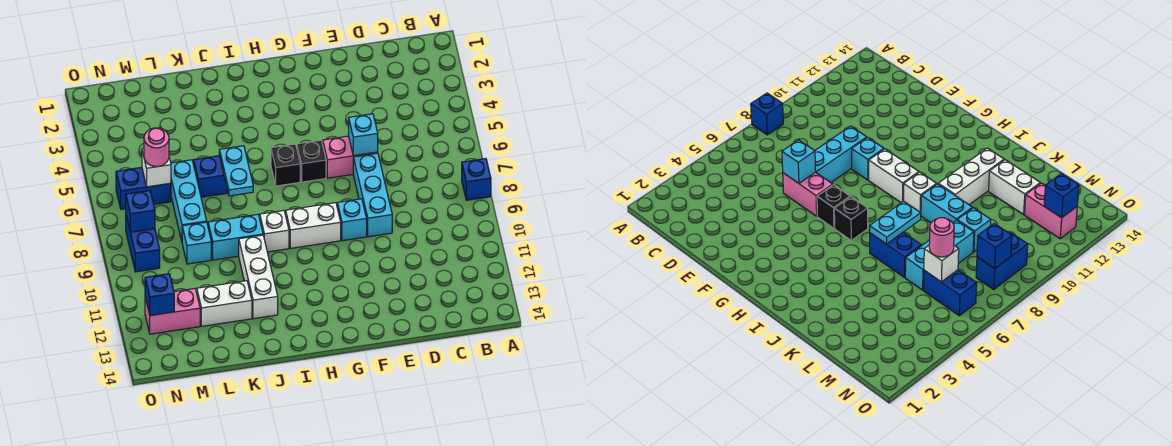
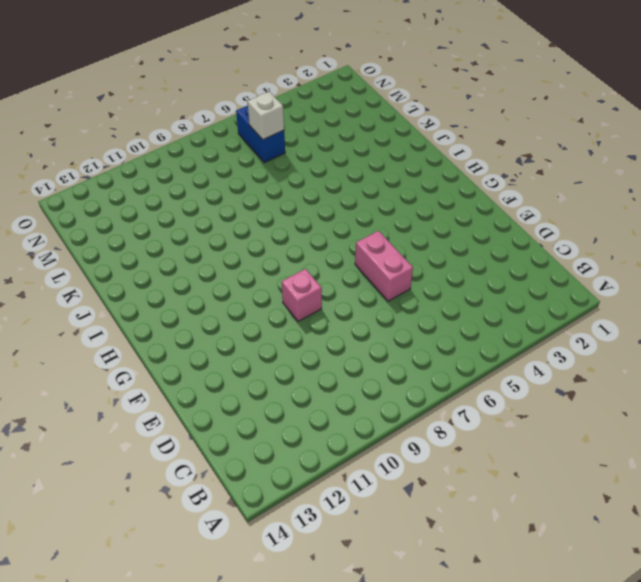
pink 1x1 brick [282,269,322,321] -> cyan 1x1 brick [337,199,367,241]
none -> blue 1x1 brick [462,159,491,200]
none -> cyan 1x3 brick [353,153,392,237]
none -> black 1x1 brick [297,140,326,182]

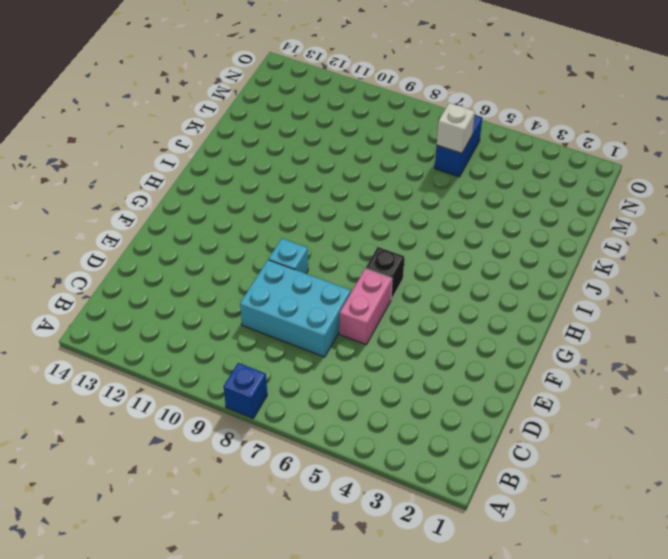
cyan 2x3 brick [240,260,351,357] -> cyan 1x3 brick [353,153,392,237]
none -> white 1x2 brick [286,203,341,248]
none -> black 1x1 brick [271,144,300,186]
none -> white 1x1 brick [260,211,289,252]

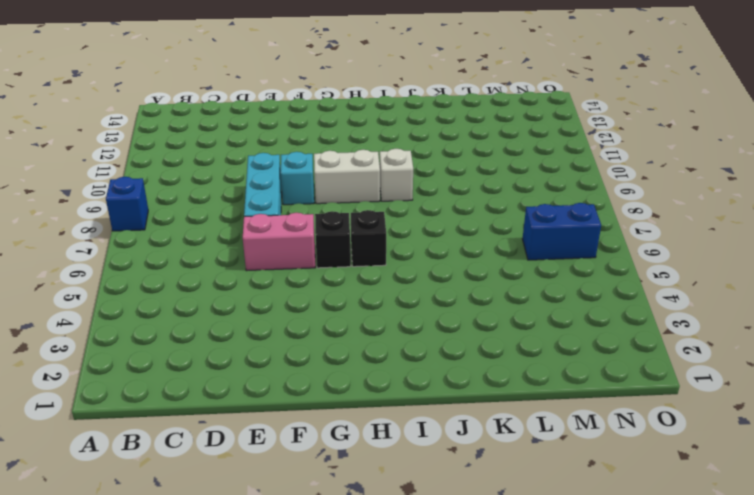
none -> blue 1x2 brick [194,156,228,197]
none -> cyan 1x2 brick [208,214,263,260]
none -> white 1x3 brick [239,235,278,319]

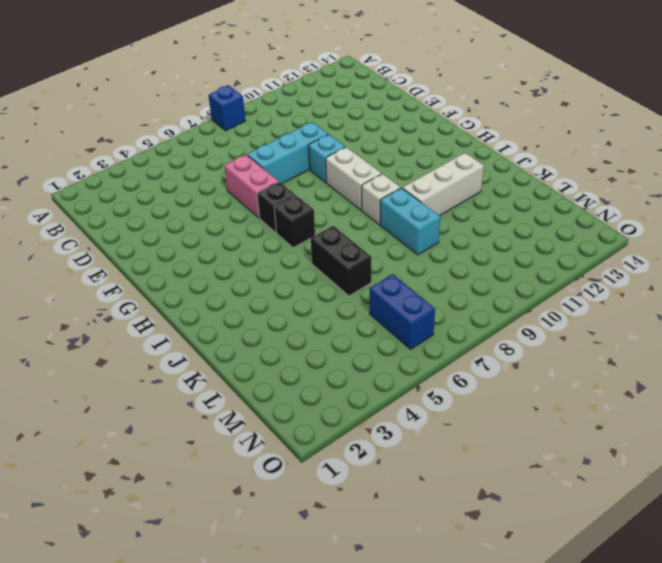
black 1x2 brick [311,226,371,296] -> blue 1x2 brick [194,156,228,197]
none -> white 1x2 brick [197,281,252,326]
none -> cyan 1x3 brick [171,160,207,241]
none -> cyan 1x1 brick [182,222,211,264]

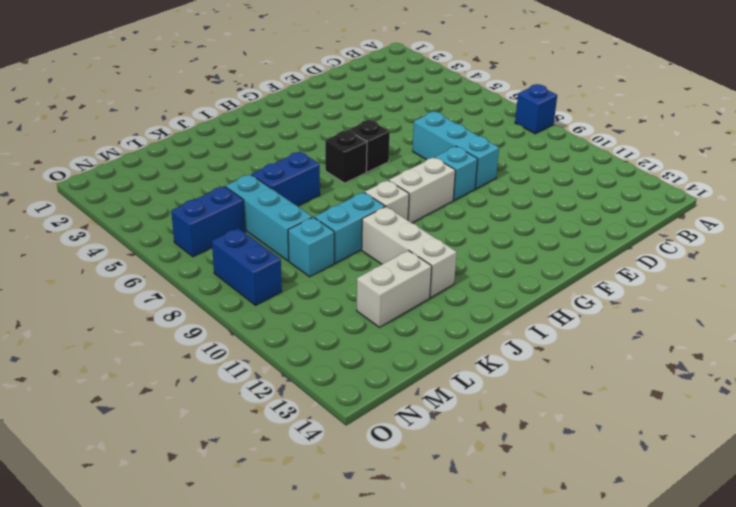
none -> pink 1x2 brick [323,136,378,178]
none -> pink 1x2 brick [145,289,200,334]
none -> cyan 1x1 brick [349,114,378,156]

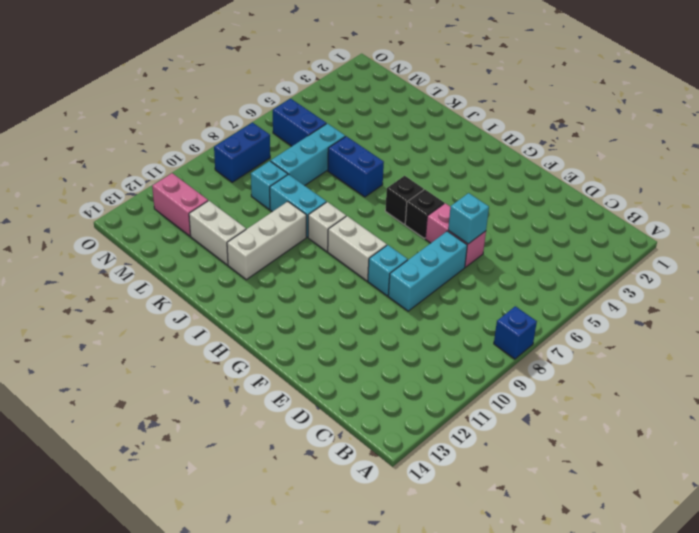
none -> cyan 1x2 plate [219,146,253,196]
none -> white 1x1 brick [142,148,171,187]
none -> blue 1x1 brick [126,191,155,232]

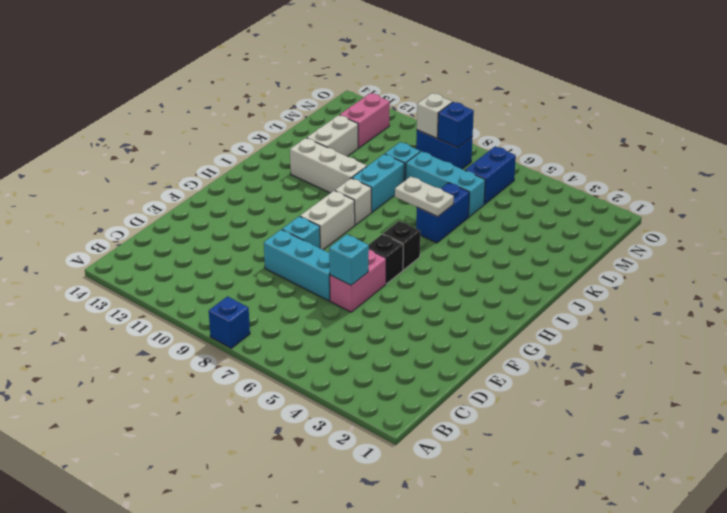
white 1x2 plate [395,176,454,217] -> cyan 1x2 plate [219,146,253,196]
white 1x1 brick [417,93,452,138] -> white 1x1 brick moved to [142,148,171,187]
none -> blue 1x1 brick [145,274,174,316]
none -> pink 1x1 round brick [144,128,169,166]

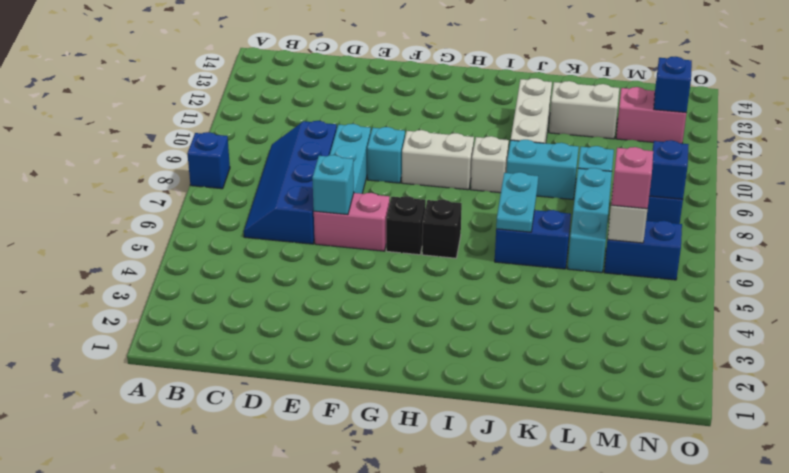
blue 2x4 slope [244,121,337,244] -> none
pink 1x1 brick [611,147,653,209] -> pink 1x1 round brick [144,128,169,166]

